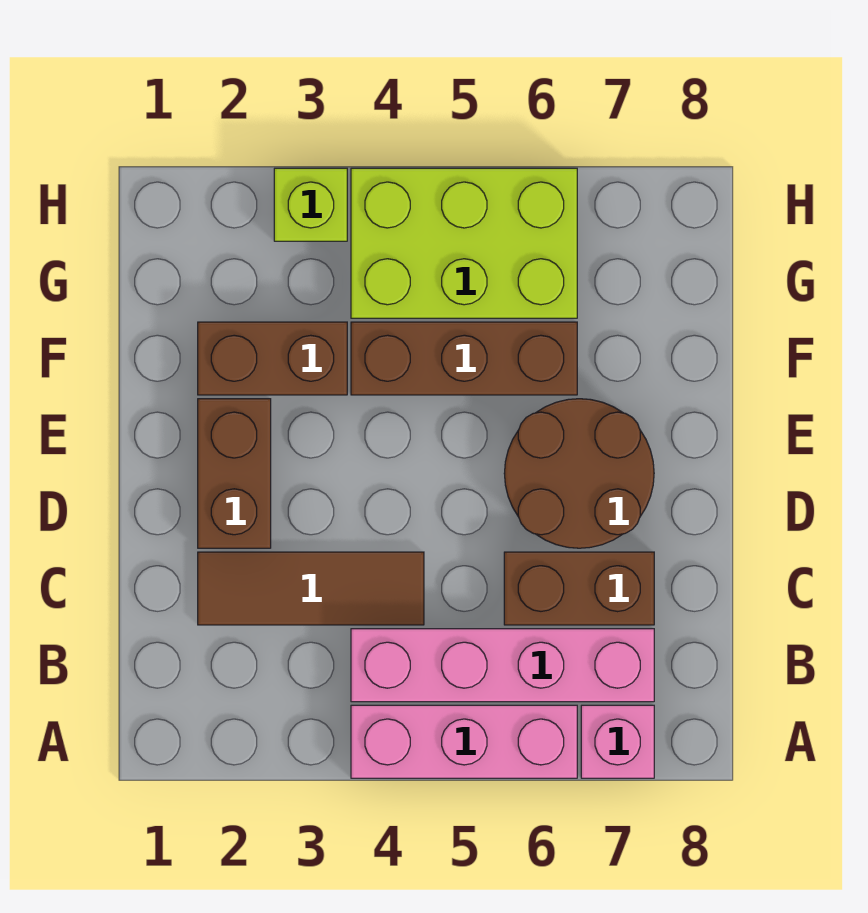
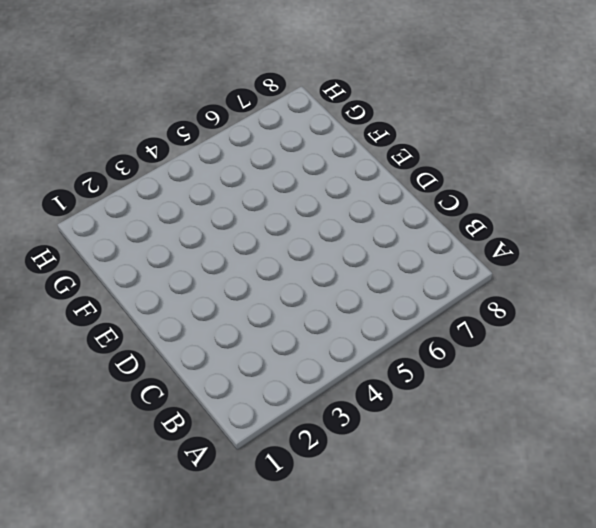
none -> pink 1x3 brick [351,705,577,778]
none -> pink 1x1 brick [581,705,654,778]

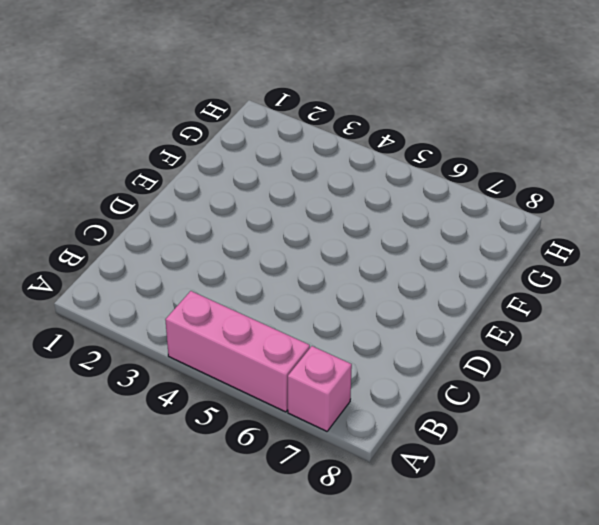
none -> pink 1x4 brick [351,629,654,702]
none -> brown 1x3 tile [198,552,424,625]

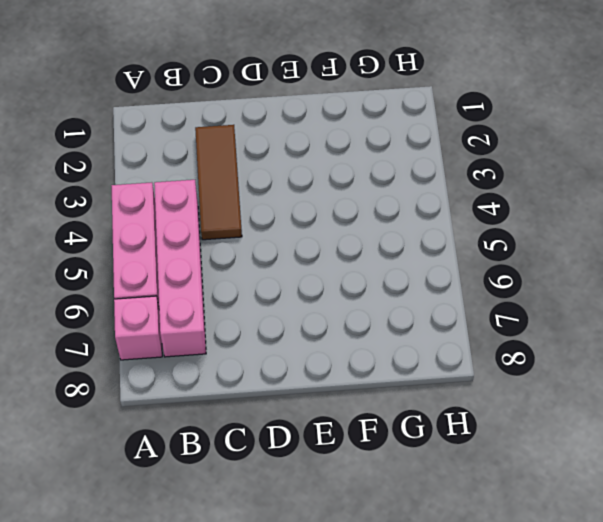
none -> brown 1x2 brick [504,552,654,625]
none -> brown 1x2 brick [198,399,271,548]

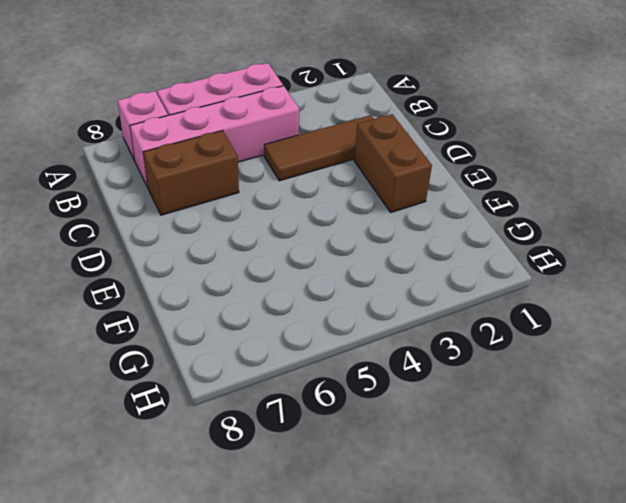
none -> brown 2x2 round brick [504,399,654,548]
none -> brown 1x2 brick [198,322,347,395]

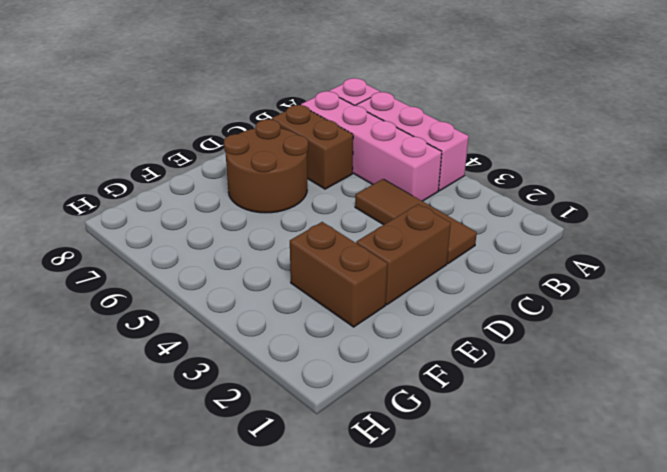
none -> brown 1x3 brick [351,322,577,395]
none -> lime 2x3 brick [351,168,577,318]

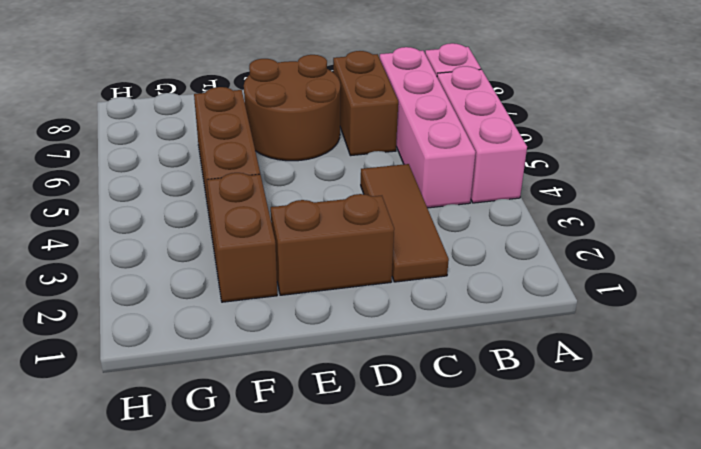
none -> lime 2x3 brick [351,168,577,318]
none -> lime 1x1 brick [274,168,347,241]

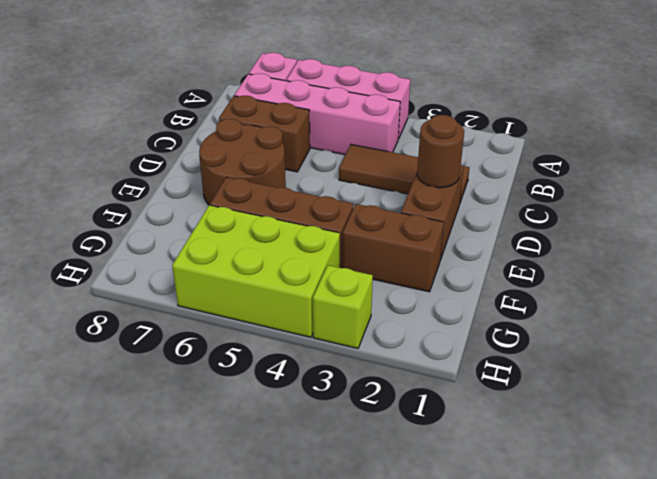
brown 1x1 round brick [417,115,464,188] -> none

